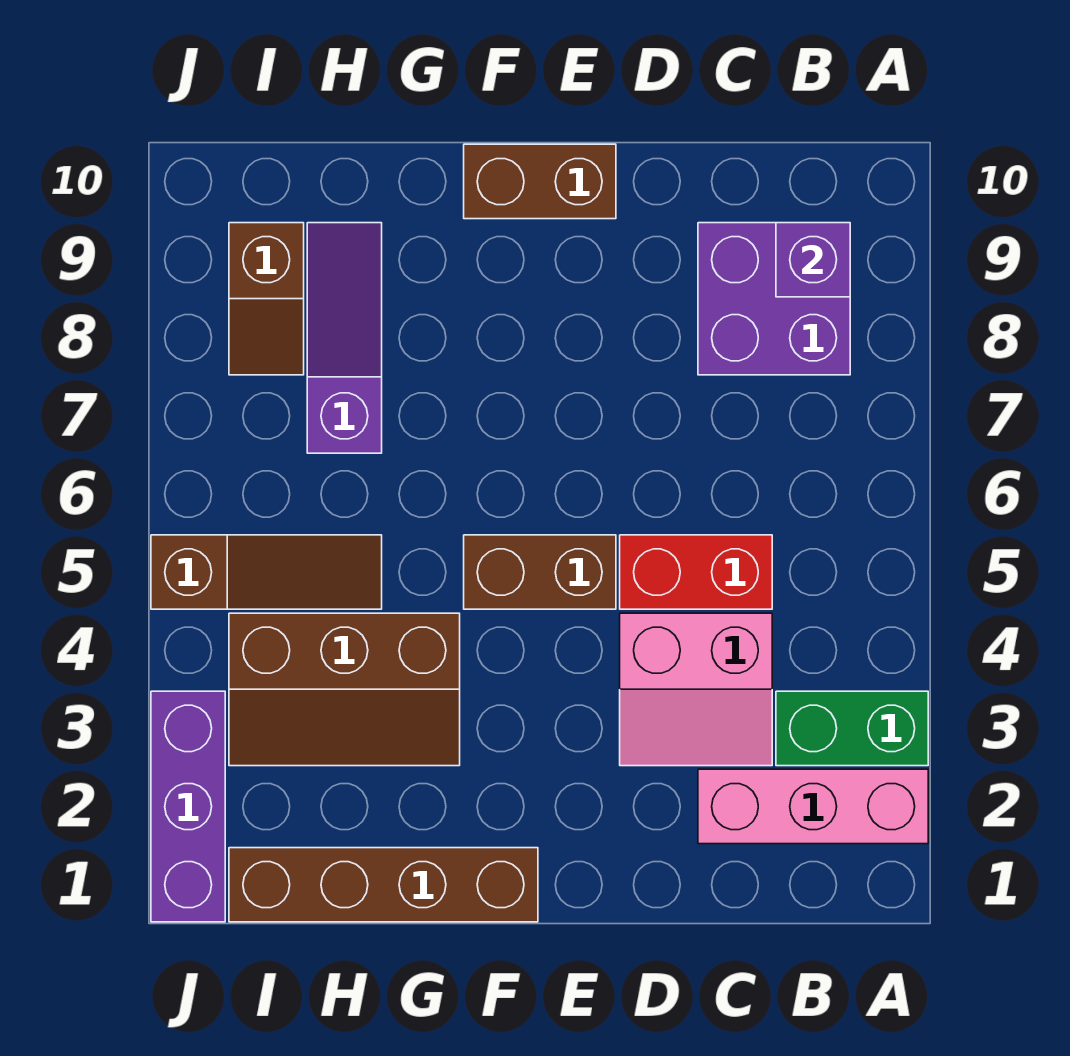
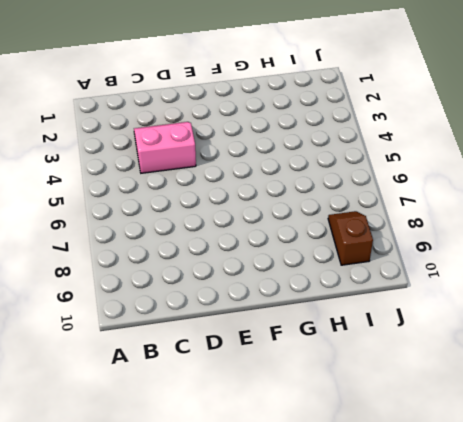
none -> pink 1x3 brick [698,769,928,844]
none -> green 1x2 brick [776,691,928,766]
none -> purple 2x2 brick [698,223,850,375]

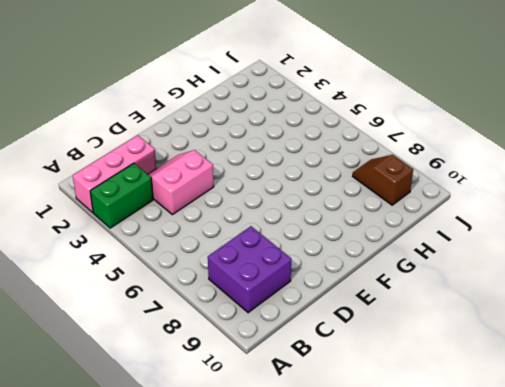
none -> red 1x2 brick [620,535,772,609]
none -> brown 1x2 brick [464,535,616,609]
none -> brown 1x2 brick [464,144,616,219]

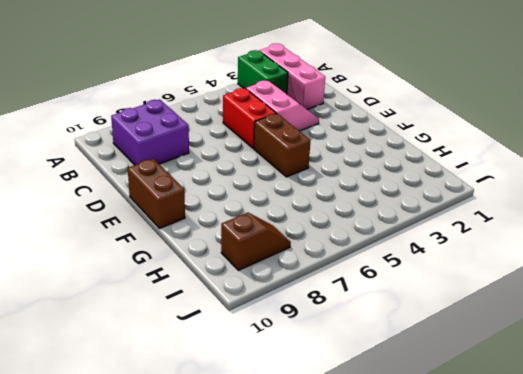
none -> brown 1x4 brick [229,848,538,922]
none -> brown 2x3 slope [229,613,460,766]
none -> brown 1x3 slope [151,535,382,609]

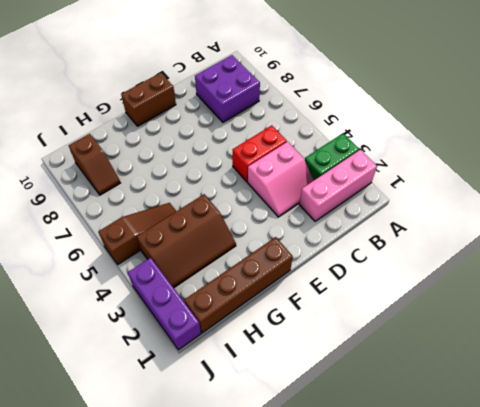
none -> brown 1x2 brick [464,535,616,609]
none -> purple 1x3 slope [307,223,382,453]
none -> purple 1x1 brick [776,223,850,297]

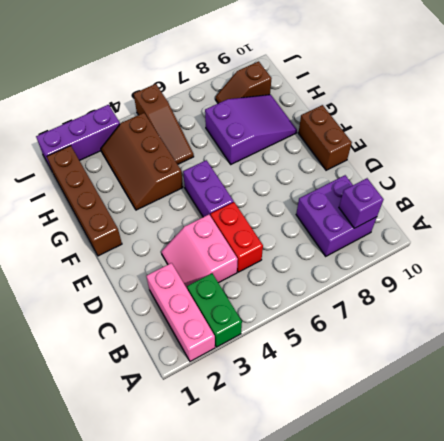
purple 1x2 brick [183,160,234,217] -> brown 1x2 brick [464,535,616,609]
purple 2x3 slope [205,95,297,164] -> purple 1x3 slope [307,223,382,453]

